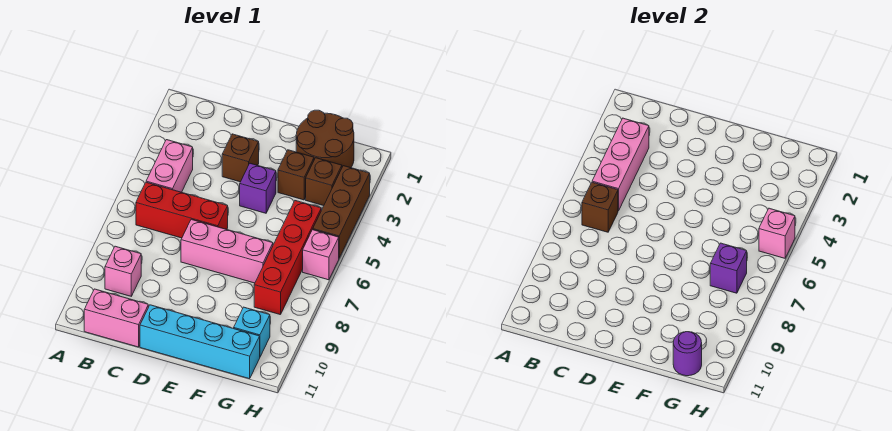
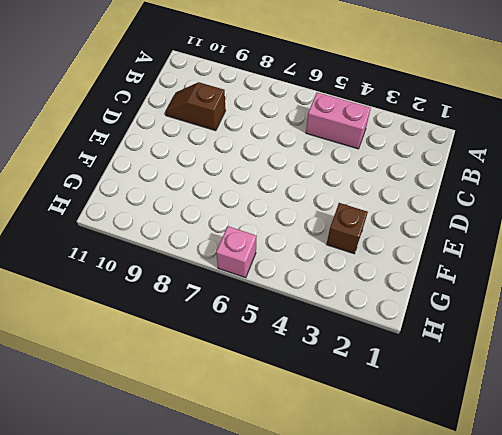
brown 1x2 slope [165,82,226,131] -> none
none -> red 1x3 brick [136,182,228,238]
none -> pink 1x1 brick [105,246,141,296]
none -> pink 1x2 brick [84,289,148,347]

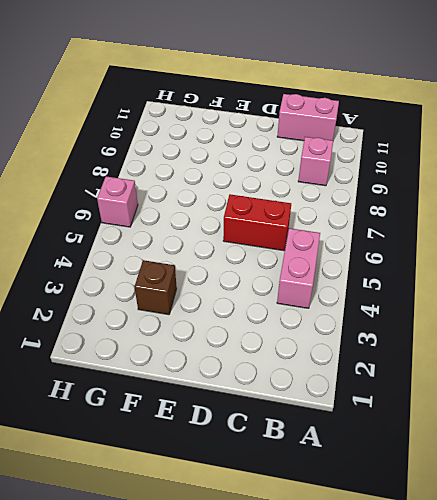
red 1x2 brick [223,194,291,251] -> red 1x3 brick [136,182,228,238]
none -> brown 1x1 brick [222,134,259,182]
none -> pink 1x3 brick [181,219,273,283]
none -> cyan 1x4 brick [140,305,260,379]

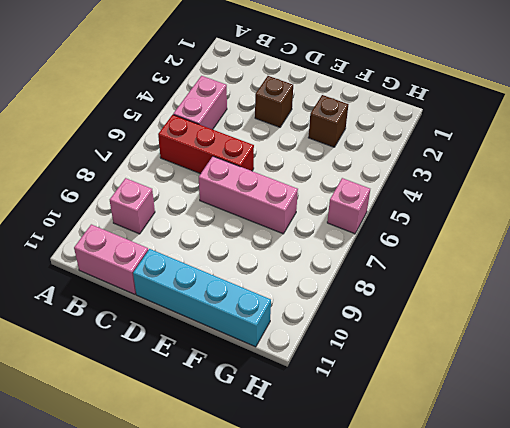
none -> purple 1x1 brick [240,163,276,213]
none -> brown 2x2 round brick [296,110,354,168]
none -> brown 1x1 brick [306,158,342,206]

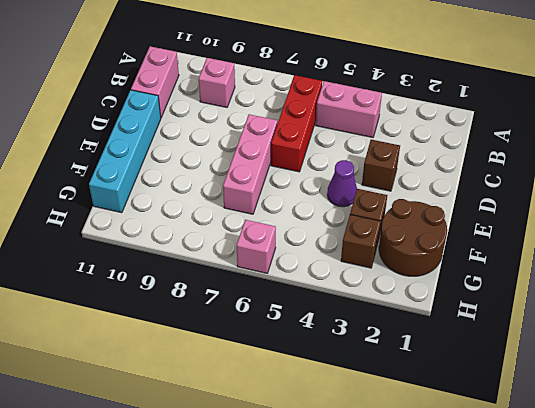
purple 1x1 cone [327,160,357,207] -> purple 1x1 brick [240,163,276,213]
none -> red 1x4 brick [254,201,321,315]
none -> cyan 1x1 brick [234,307,270,357]
none -> brown 1x3 brick [313,166,370,258]

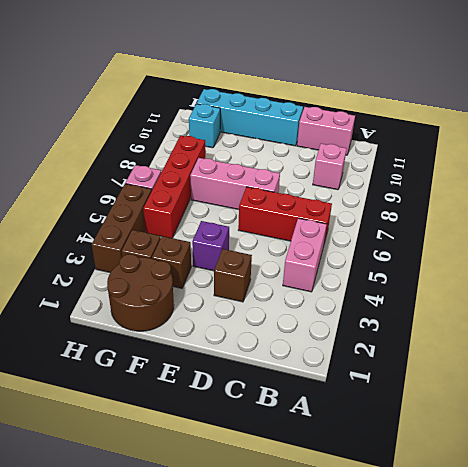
none -> pink 1x3 brick [592,118,649,211]
none -> brown 1x1 brick [582,182,618,232]
none -> purple 1x1 brick [710,243,747,293]

